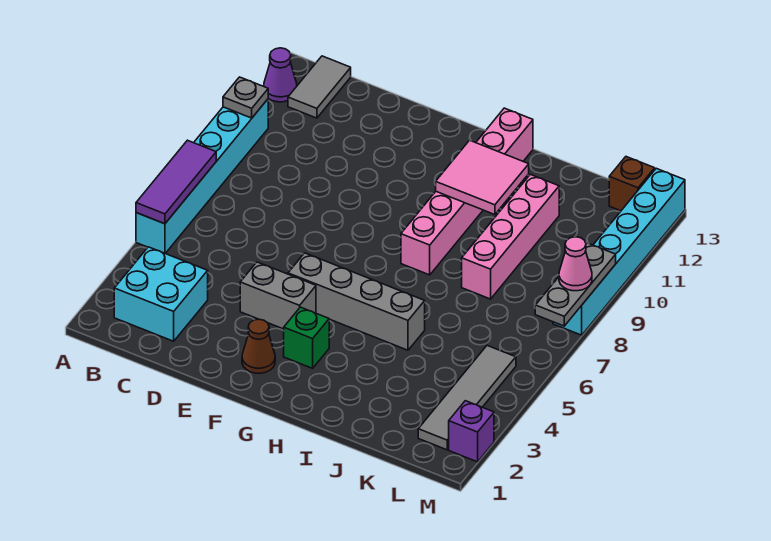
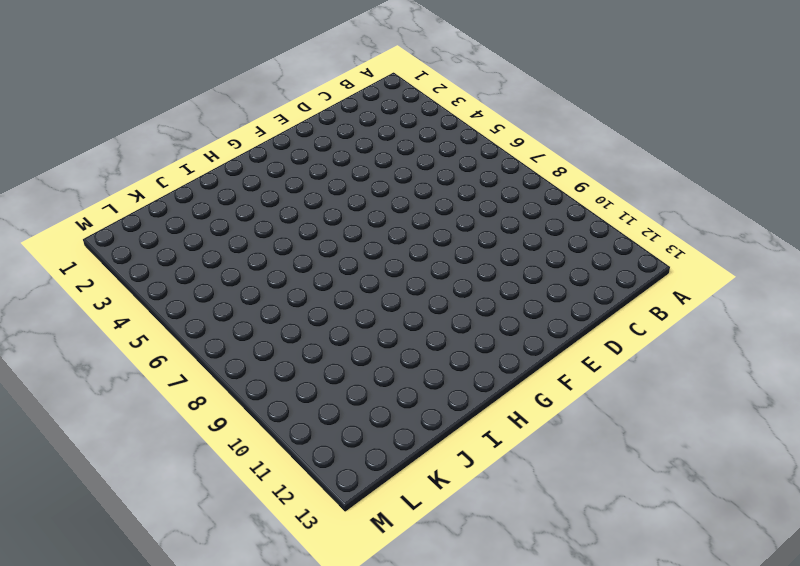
none -> cyan 1x6 brick [136,99,268,253]
none -> purple 1x1 cone [264,48,297,102]
none -> cyan 2x2 brick [114,247,208,341]

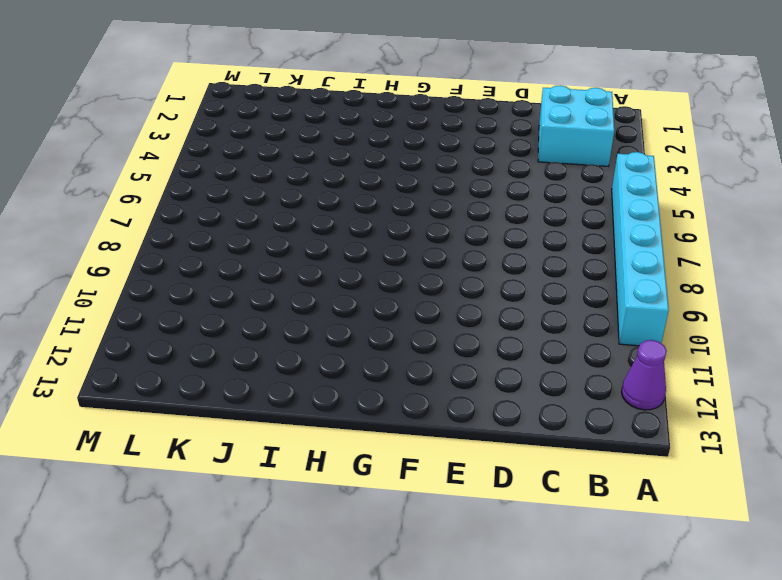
none -> grey 1x2 tile [288,56,351,118]
none -> grey 1x2 brick [240,262,316,329]
none -> brown 1x1 cone [242,319,275,373]

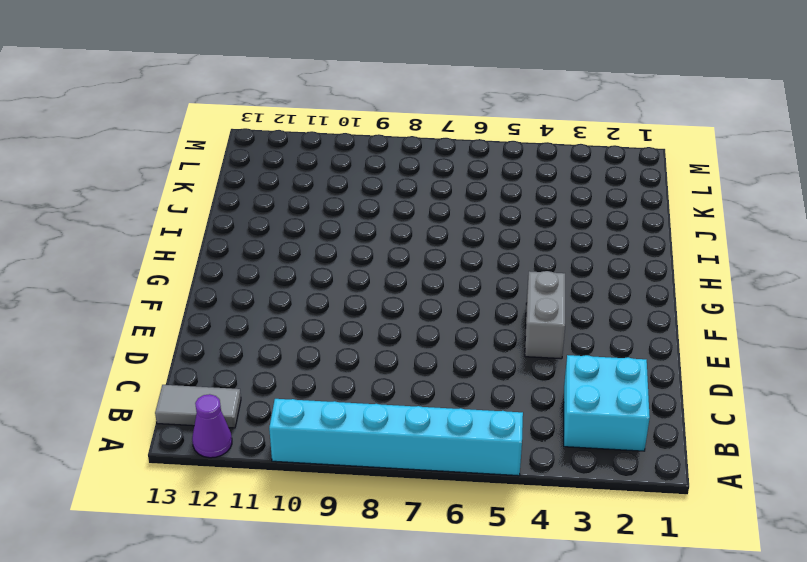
none -> brown 1x1 cone [242,319,275,373]
none -> grey 1x4 brick [288,253,425,350]
none -> green 1x1 brick [284,307,329,368]

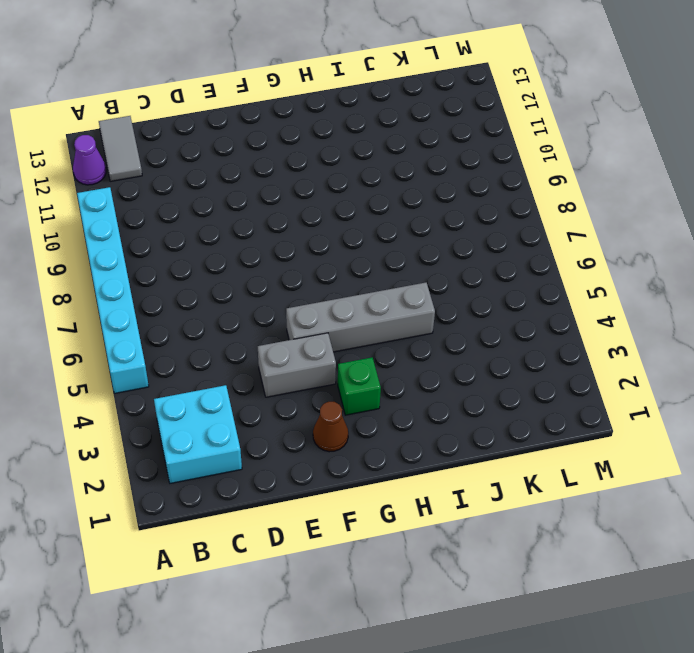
none -> pink 1x6 brick [401,108,533,275]
none -> pink 1x4 brick [462,175,559,299]
none -> grey 1x4 tile [418,346,516,450]

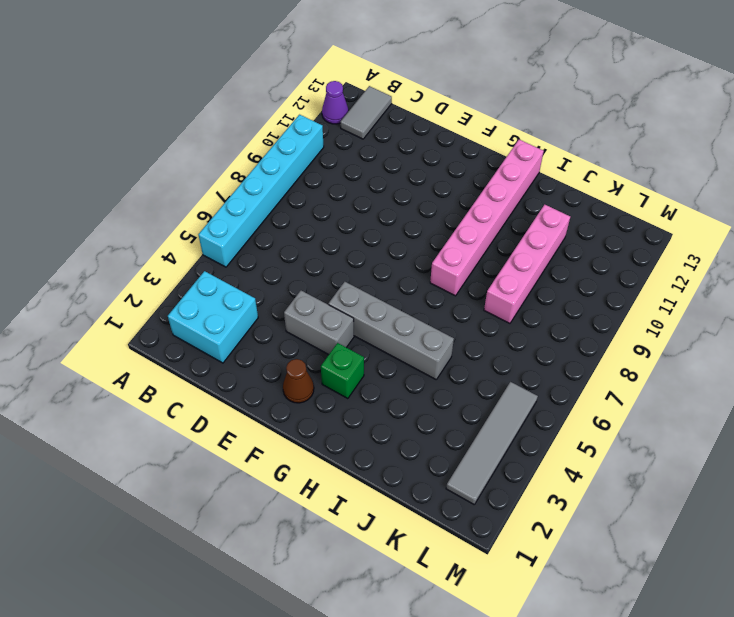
none -> brown 1x1 brick [609,157,655,211]
none -> purple 1x1 brick [449,401,494,462]
none -> cyan 1x6 brick [553,168,685,335]

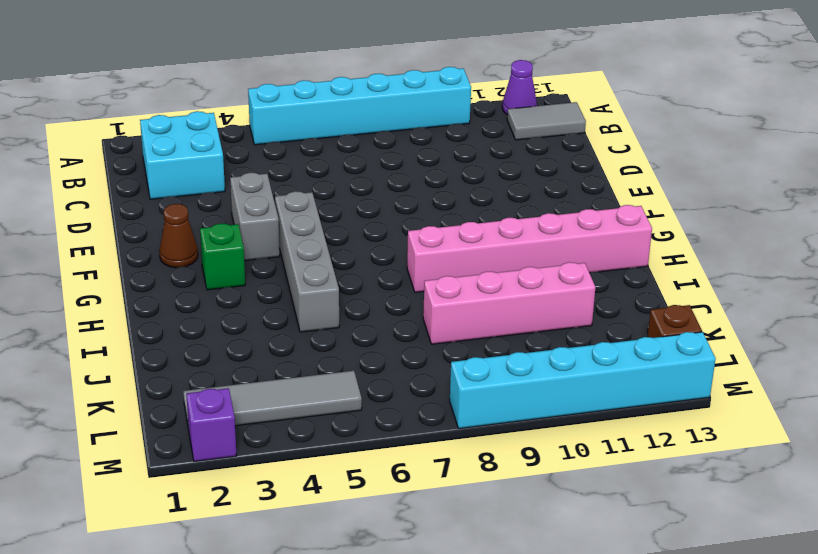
none -> purple 1x3 tile [136,140,216,224]
none -> grey 1x1 plate [223,77,268,118]
none -> pink 2x2 tile [436,140,529,215]

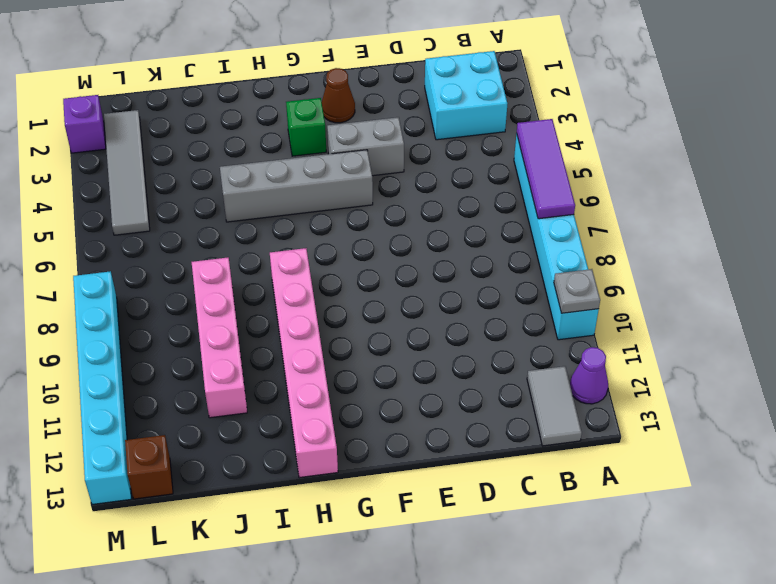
none -> pink 2x2 tile [436,140,529,215]
none -> grey 1x3 plate [535,243,616,326]
none -> pink 1x1 cone [559,237,592,291]

